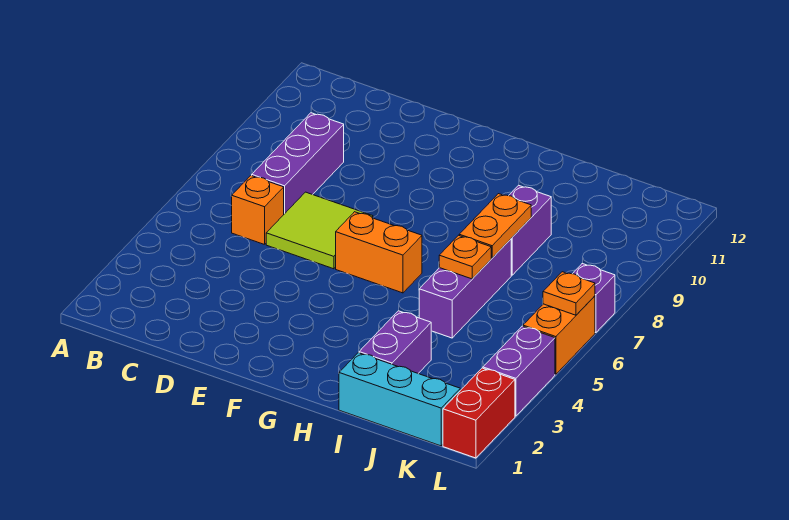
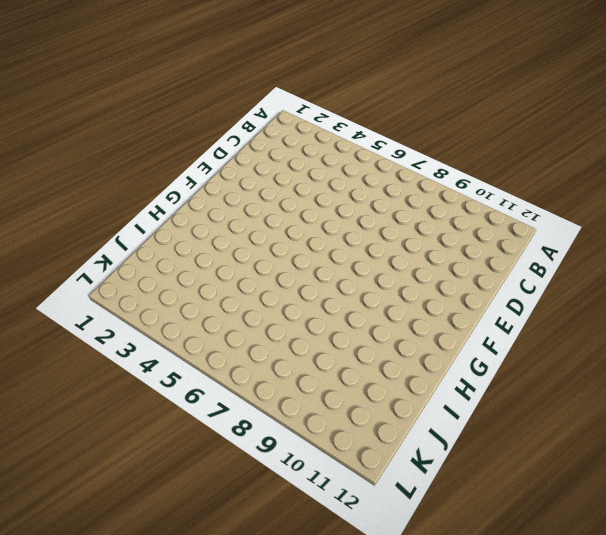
none -> orange 1x1 brick [232,175,284,245]
none -> purple 1x3 brick [252,113,344,214]
none -> lime 2x2 tile [266,192,373,269]

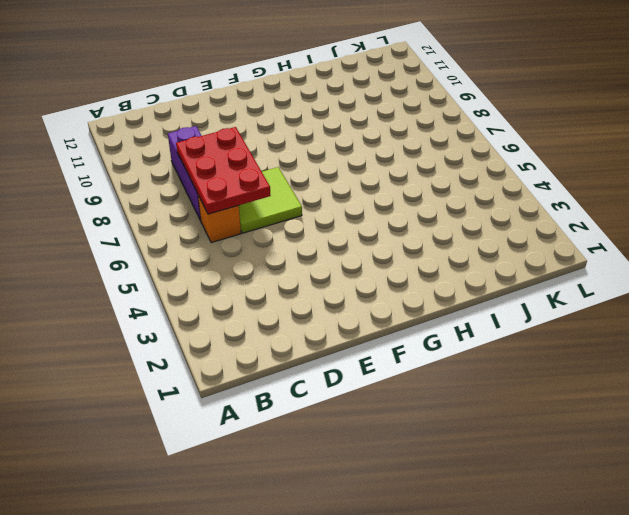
red 2x3 plate [176,127,271,214] -> none
none -> orange 1x2 brick [336,212,422,293]
none -> cyan 1x3 brick [339,353,460,446]
none -> purple 1x2 brick [359,311,431,373]

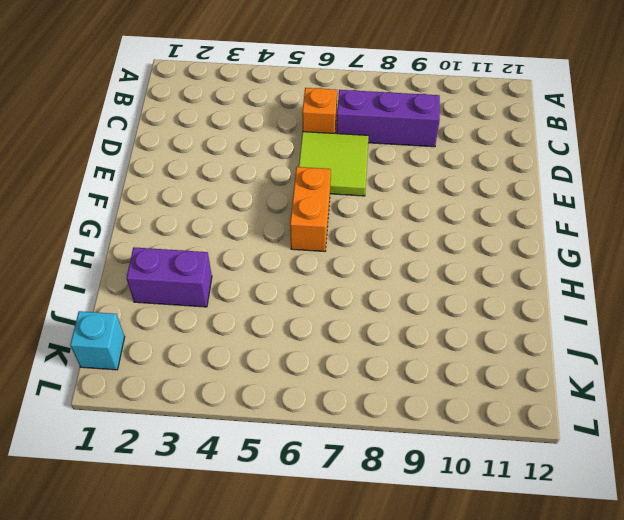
cyan 1x1 brick [70,311,125,370] -> cyan 1x3 brick [339,353,460,446]
none -> purple 1x3 brick [419,239,511,338]
none -> purple 1x2 brick [509,185,551,275]
none -> red 1x2 brick [443,368,515,458]

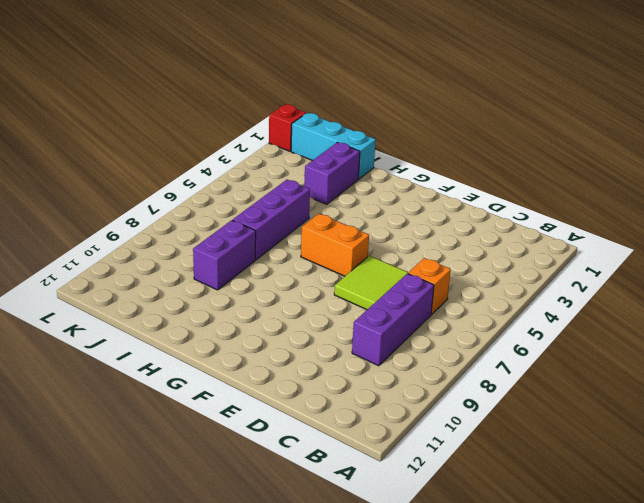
red 1x1 brick [269,104,306,151] -> red 1x2 brick [443,368,515,458]
none -> purple 1x2 brick [483,326,555,416]
none -> orange 1x2 brick [523,296,595,374]
none -> purple 1x1 brick [573,263,615,333]

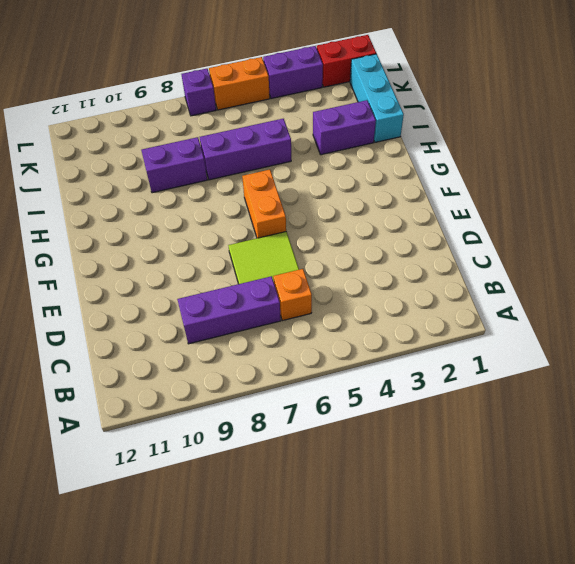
none -> orange 1x1 plate [439,235,491,279]
none -> orange 1x2 plate [459,194,531,258]
none -> orange 1x1 plate [543,272,595,315]

